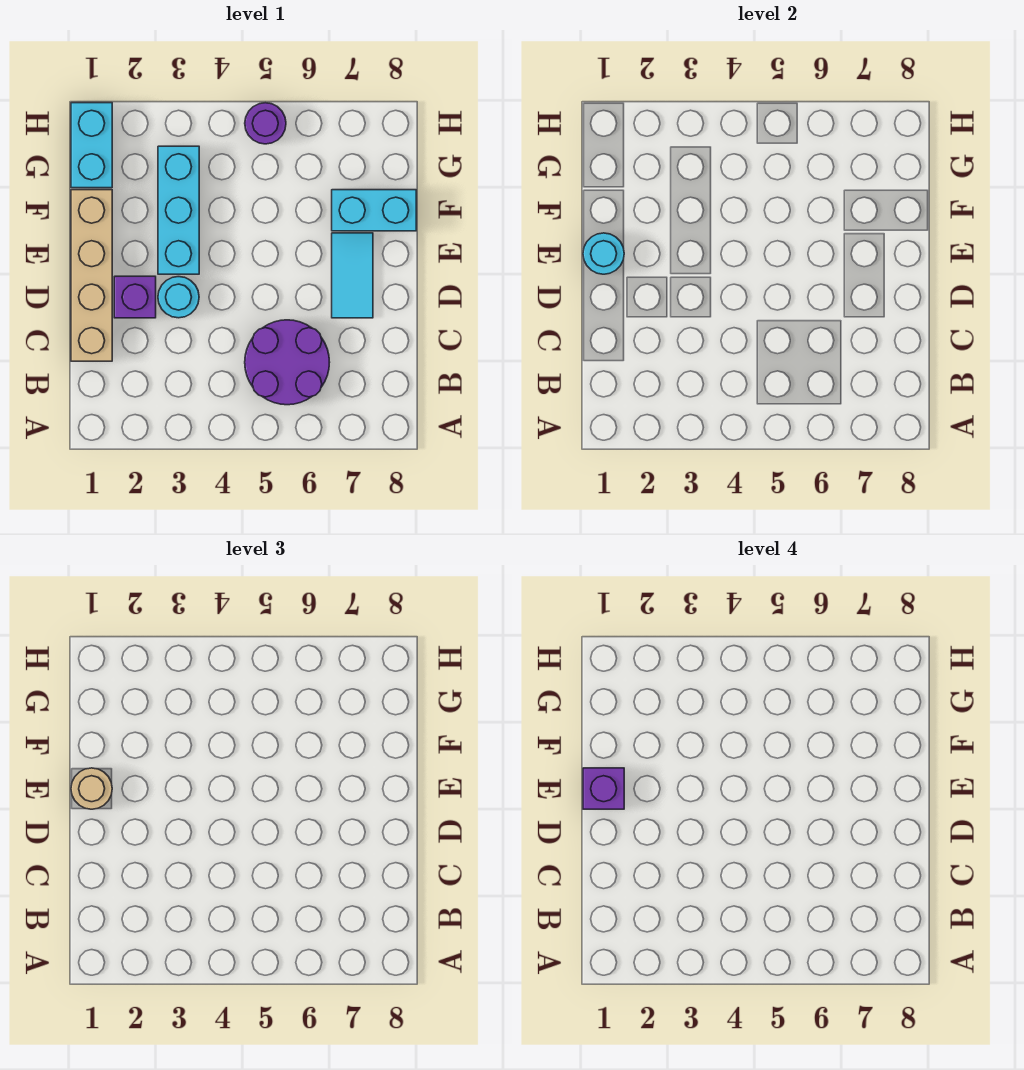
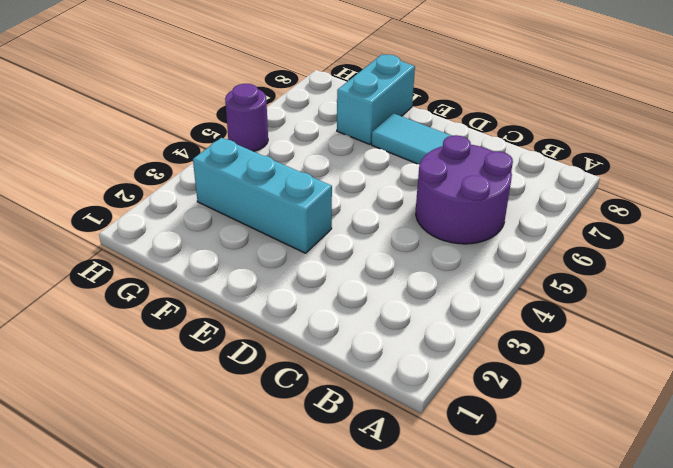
none -> tan 1x4 brick [71,190,112,361]
none -> purple 1x1 brick [114,276,156,318]
none -> cyan 1x1 round brick [158,277,199,318]

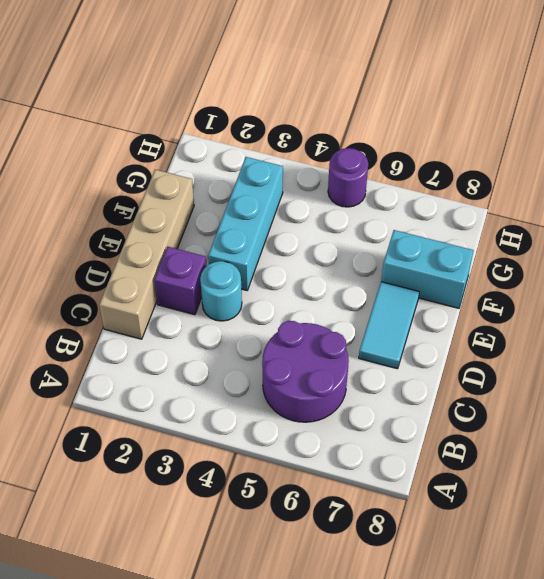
none -> cyan 1x2 brick [71,103,112,188]
none -> cyan 1x1 round brick [583,233,624,274]
none -> tan 1x1 round brick [71,768,112,809]

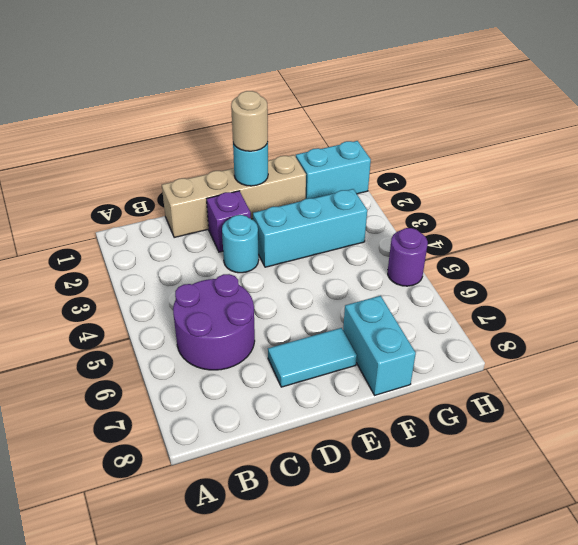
none -> purple 1x1 brick [583,768,624,809]

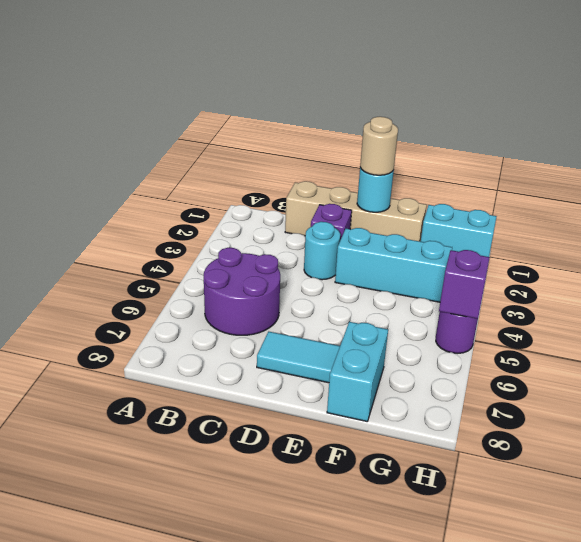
purple 1x1 brick [439,250,490,319] -> purple 1x1 brick moved to [583,768,624,809]

